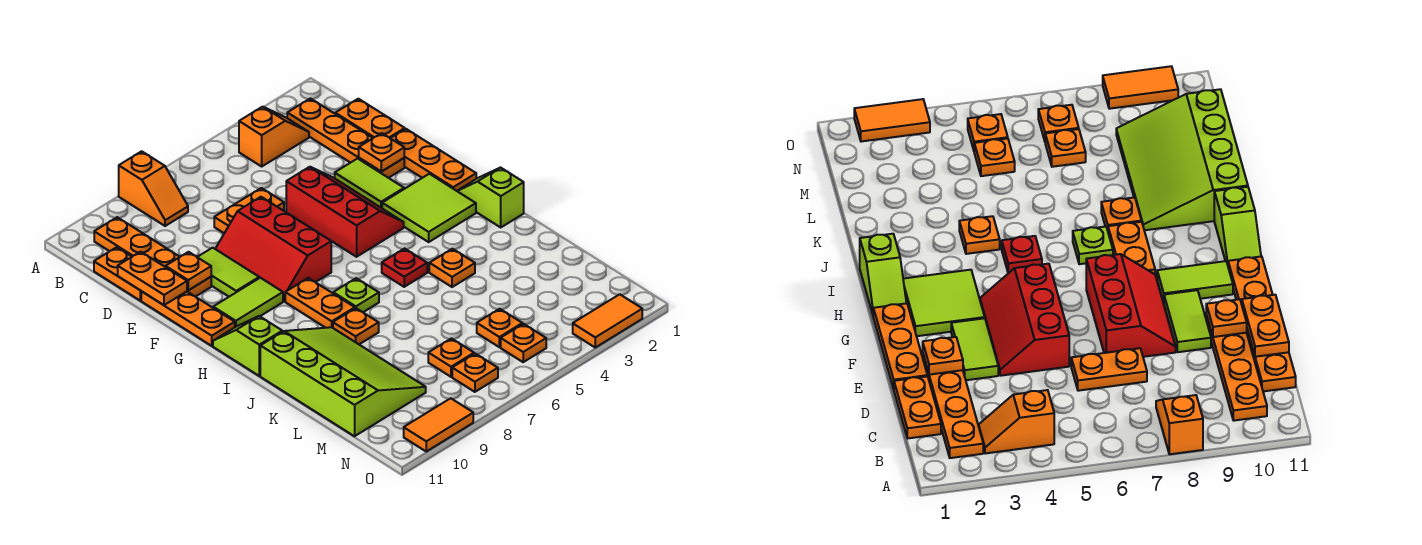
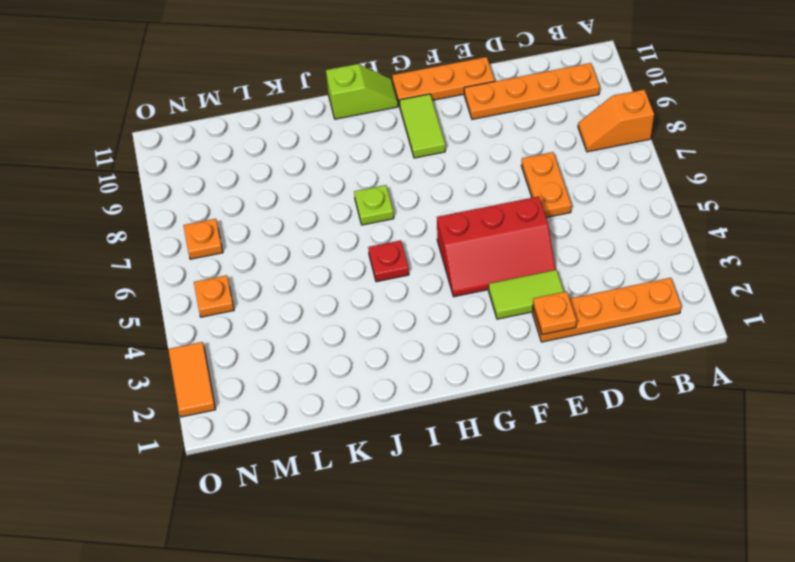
none -> orange 1x2 slope [239,107,309,166]
none -> orange 1x2 plate [335,99,405,138]
none -> orange 1x2 plate [94,247,142,301]
none -> orange 1x3 plate [391,129,476,191]

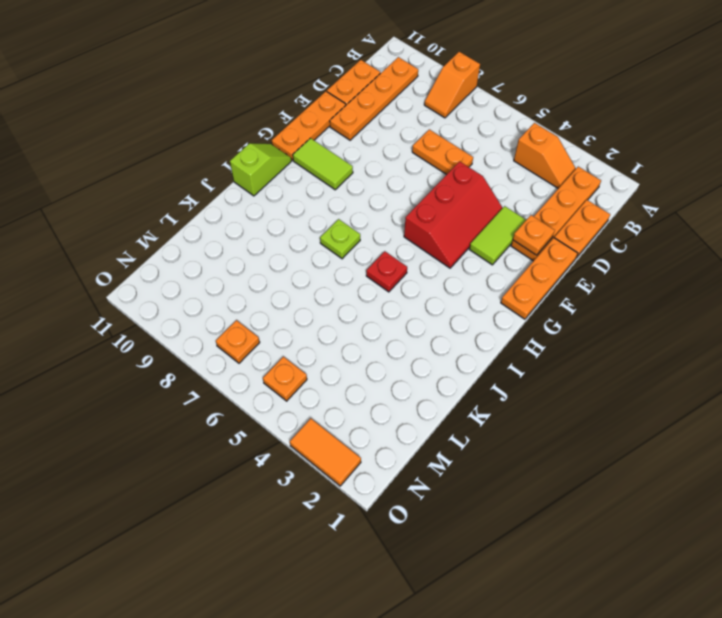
none -> red 2x3 slope [215,197,331,301]
none -> lime 1x2 tile [198,248,259,297]
none -> lime 2x2 tile [382,174,476,242]
none -> lime 1x2 slope [458,168,524,227]

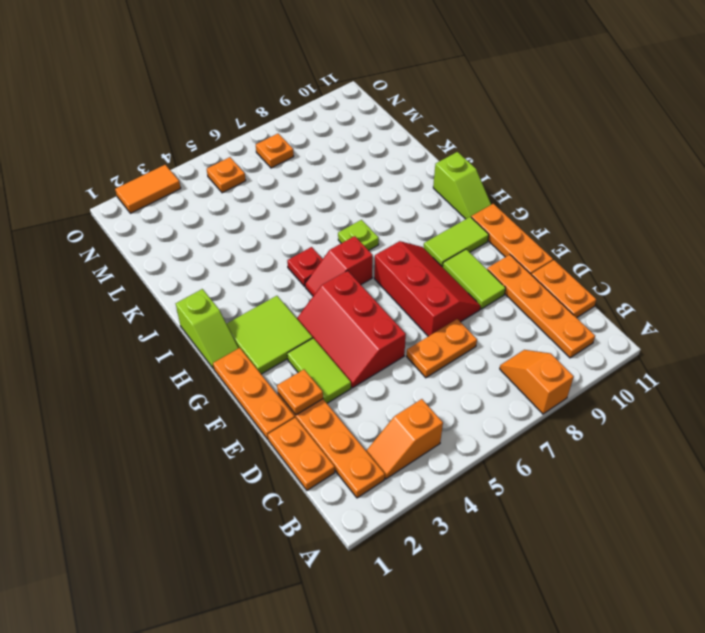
red 1x2 slope [305,236,373,296] -> none
none -> orange 1x2 plate [285,278,355,328]
none -> orange 1x1 plate [429,249,475,287]
none -> orange 1x1 plate [333,308,379,344]
none -> lime 3x4 slope [260,327,426,436]

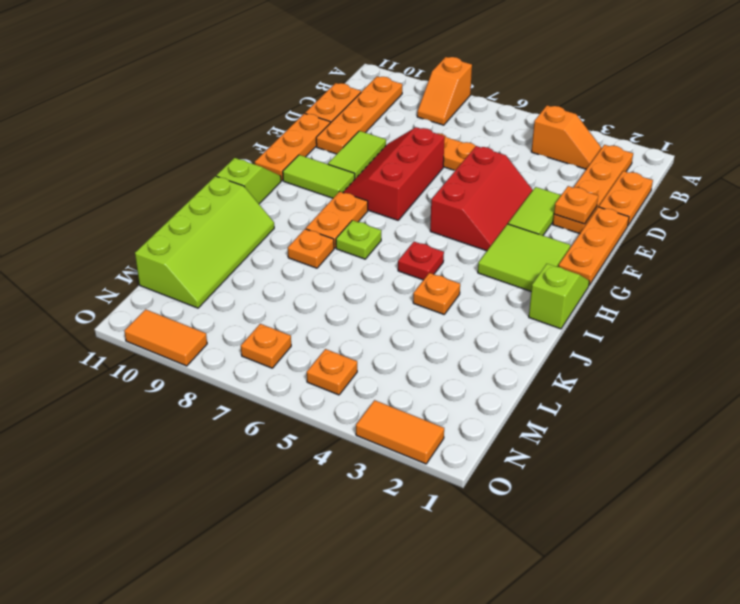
lime 2x4 slope [135,176,274,308] -> lime 3x4 slope [260,327,426,436]
none -> orange 1x1 plate [477,309,522,347]
none -> orange 1x1 plate [428,338,474,377]
none -> orange 1x2 plate [118,252,187,305]
none -> orange 1x1 plate [166,252,211,290]

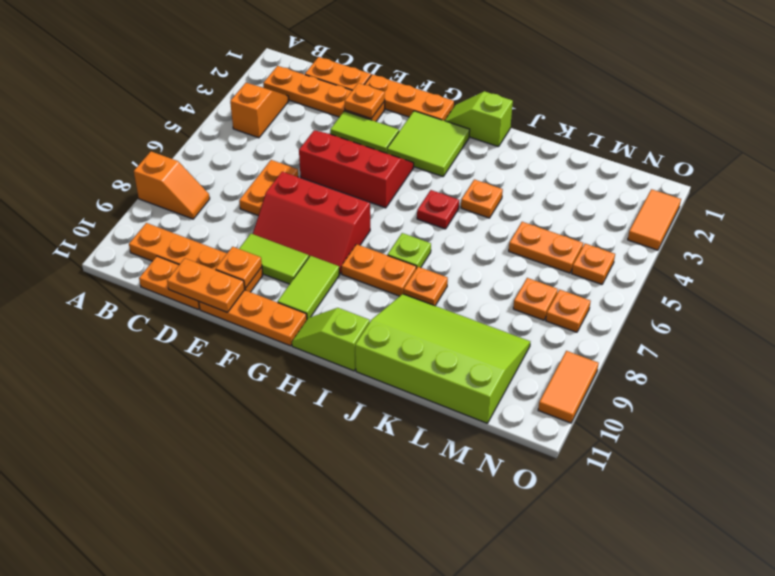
orange 1x2 plate [509,222,583,273] -> orange 1x1 plate [477,309,522,347]

